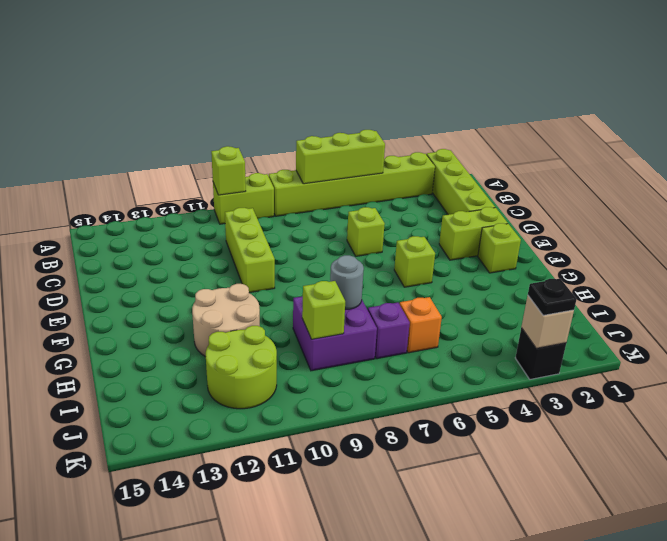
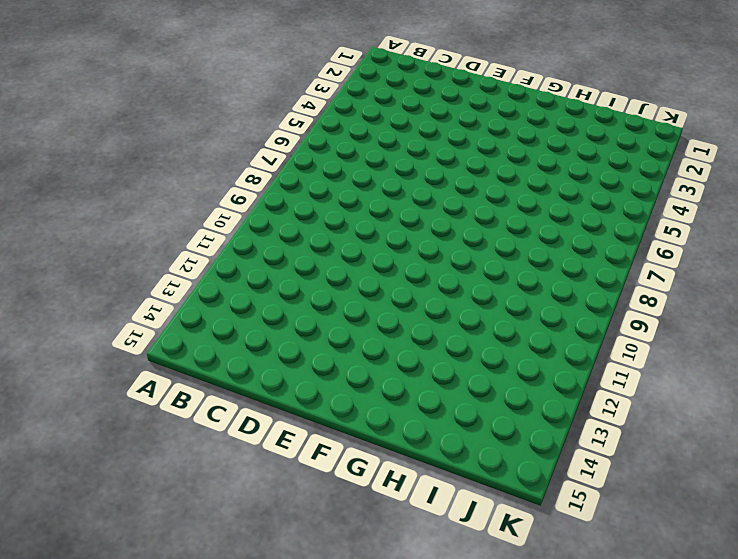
none -> lime 1x4 brick [427,149,495,215]
none -> lime 1x6 brick [269,152,435,216]
none -> lime 1x2 brick [213,173,274,224]

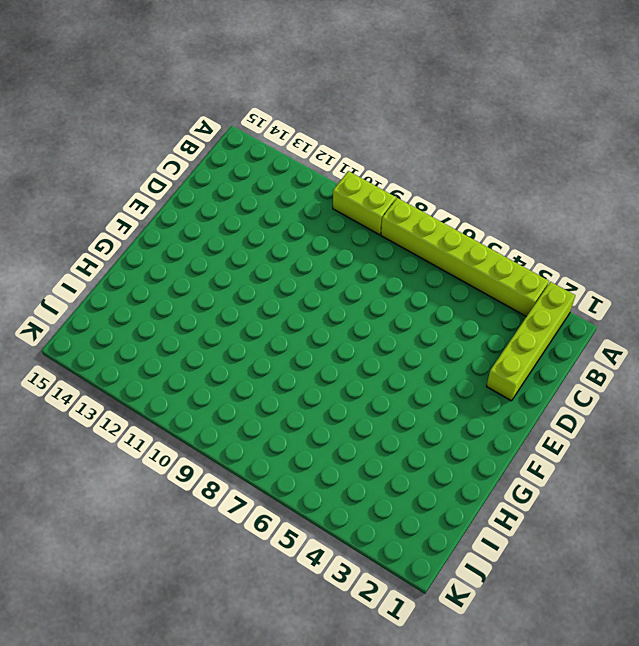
none -> lime 1x3 brick [225,208,275,293]
none -> lime 1x1 brick [347,207,385,256]
none -> lime 1x2 brick [439,207,508,260]

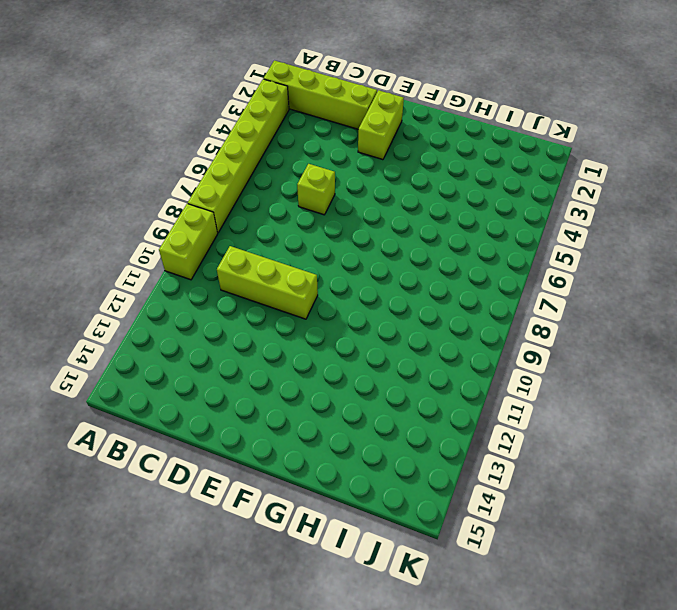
none -> lime 1x1 brick [478,223,521,273]
none -> lime 1x1 brick [394,236,435,287]
none -> tan 2x2 round brick [192,284,260,357]

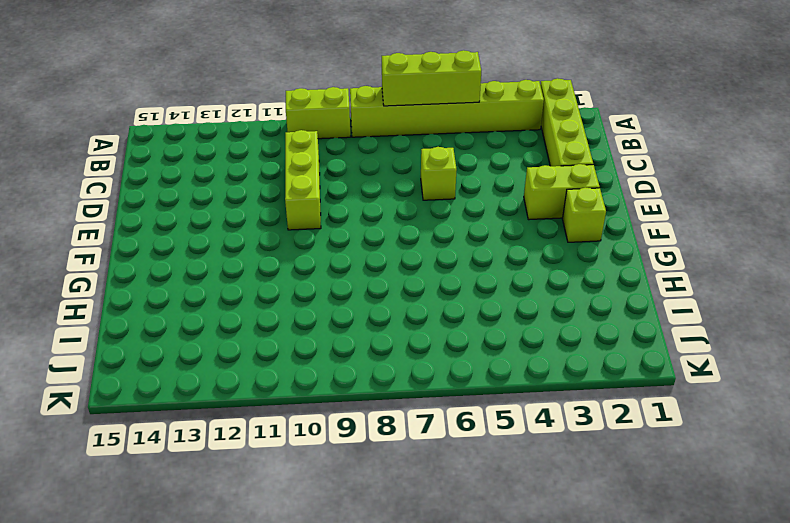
none -> lime 1x1 brick [394,236,435,287]
none -> tan 2x2 round brick [192,284,260,357]
none -> purple 2x2 brick [293,296,377,371]

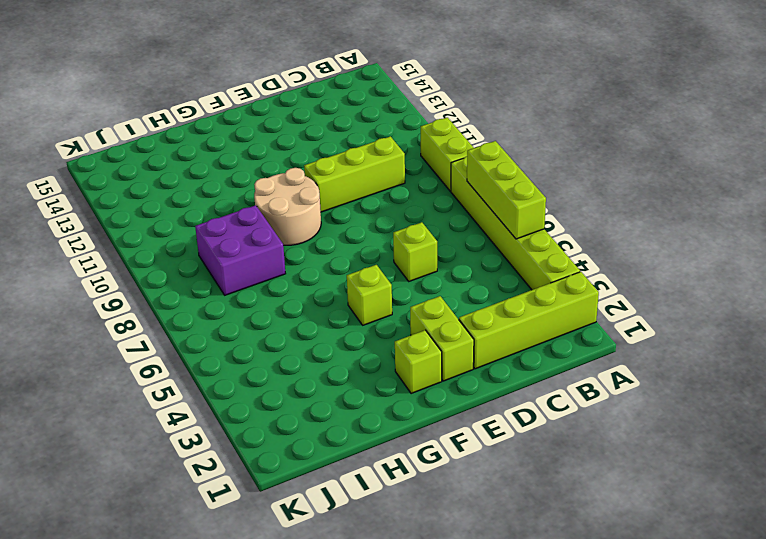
tan 2x2 round brick [254,168,321,245] -> tan 2x2 round brick moved to [192,284,260,357]
none -> orange 1x1 brick [400,297,442,353]
none -> purple 1x1 brick [368,303,410,359]
none -> lime 2x2 round brick [206,326,277,409]

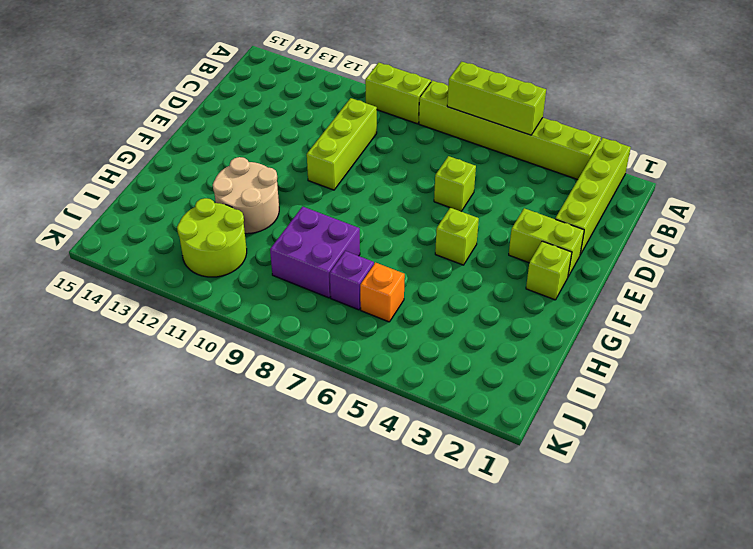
none -> black 1x1 brick [515,328,566,379]
none -> lime 1x1 brick [211,146,246,195]
none -> grey 1x1 round brick [330,255,364,309]

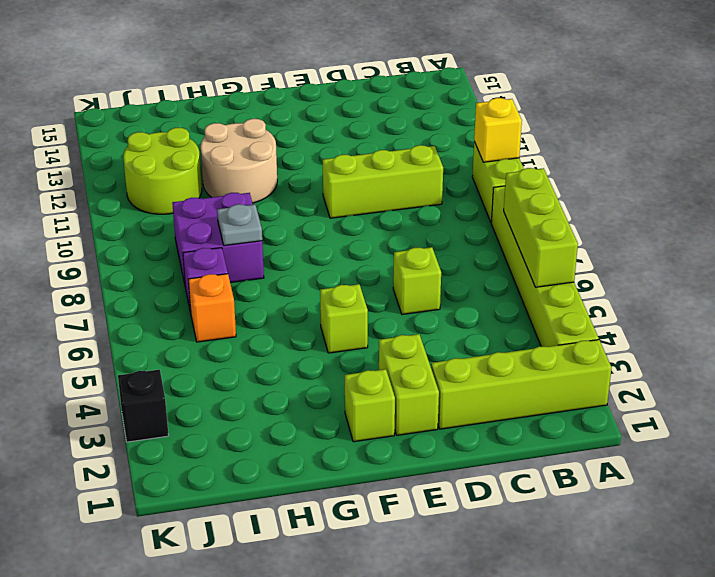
yellow 1x1 brick [474,98,522,162] -> lime 1x1 brick [211,146,246,195]
grey 1x1 plate [217,204,262,246] -> grey 1x1 round brick [330,255,364,309]
none -> lime 1x1 brick [302,281,345,339]
none -> tan 1x1 brick [521,295,574,348]
none -> black 1x1 plate [528,279,577,315]

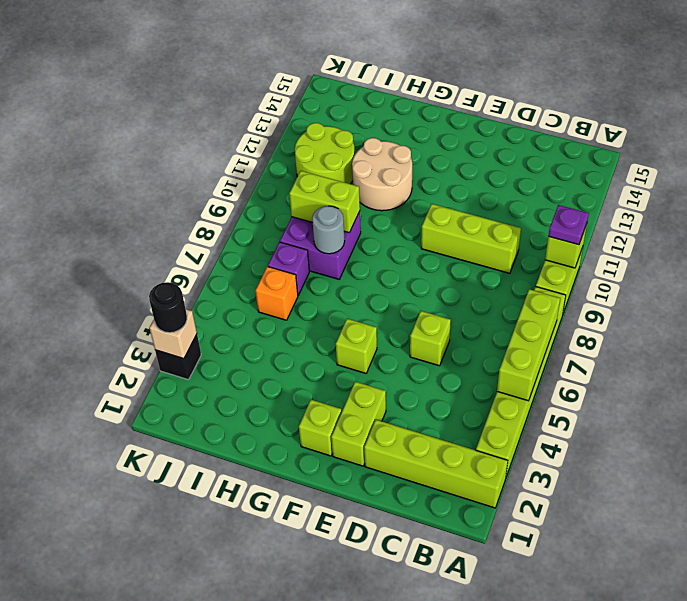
purple 1x1 plate [548,205,589,245] -> none
lime 1x2 brick [289,171,360,233] -> lime 1x1 brick [302,281,345,339]
black 1x1 round brick [149,282,187,333] -> black 1x1 plate [528,279,577,315]

